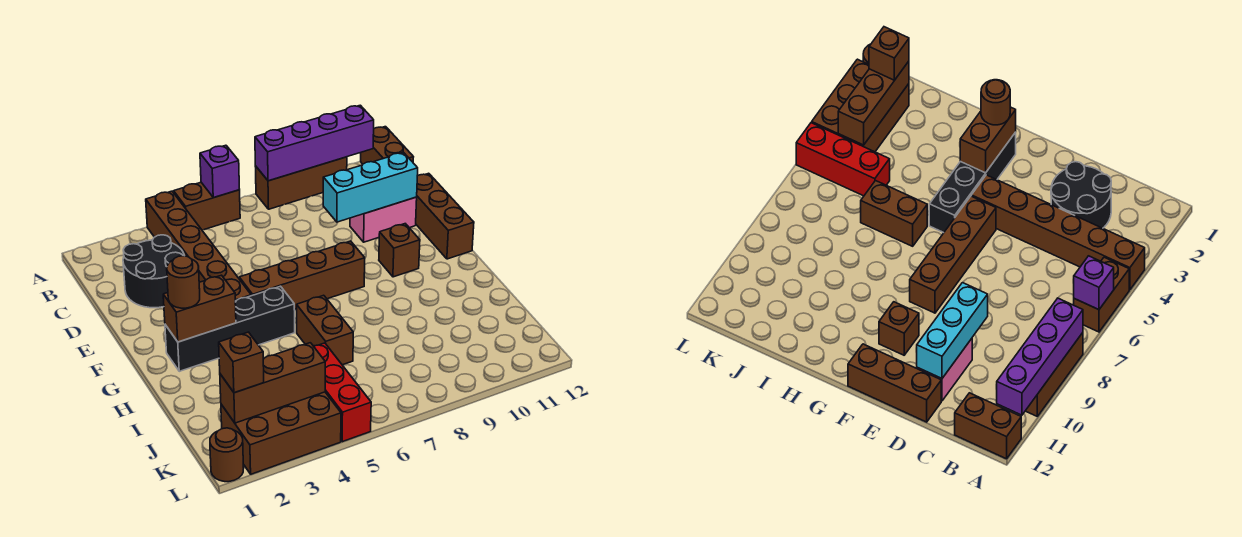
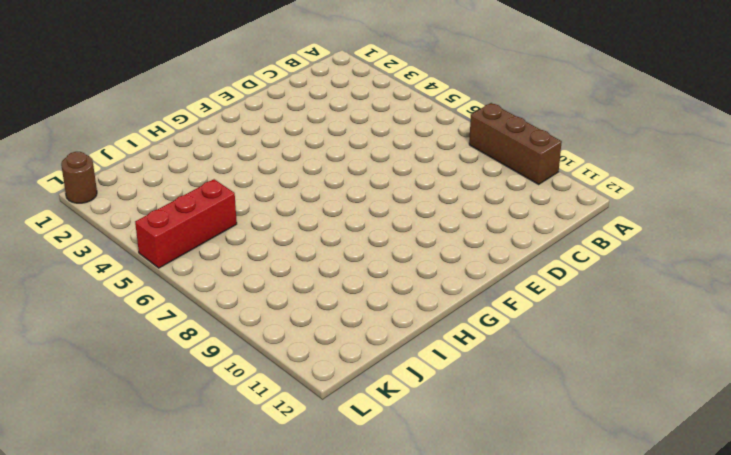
none -> brown 1x6 brick [146,191,251,301]
none -> brown 1x2 brick [174,182,240,230]
none -> brown 1x2 brick [361,127,413,164]

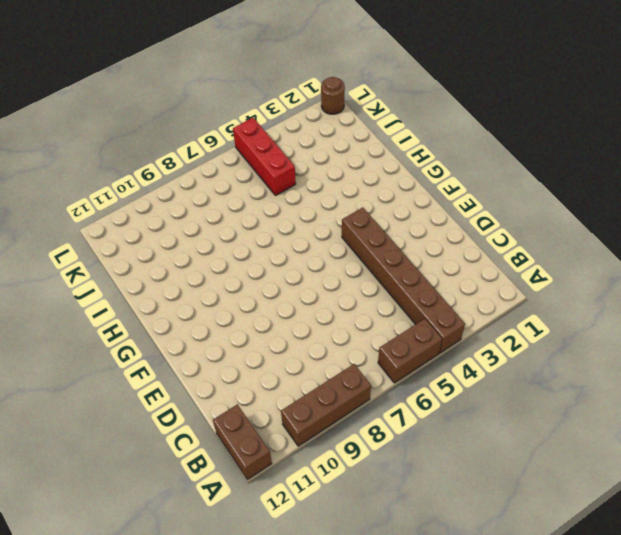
none -> black 2x2 round brick [123,235,184,308]
none -> pink 1x2 brick [350,197,417,242]
none -> brown 1x3 brick [416,173,474,259]

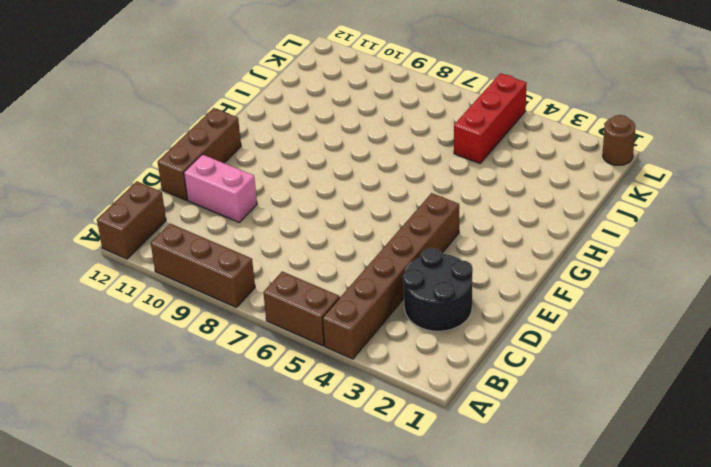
none -> brown 1x4 brick [239,241,365,310]
none -> brown 1x1 brick [379,224,420,277]
none -> black 1x4 brick [165,286,295,371]

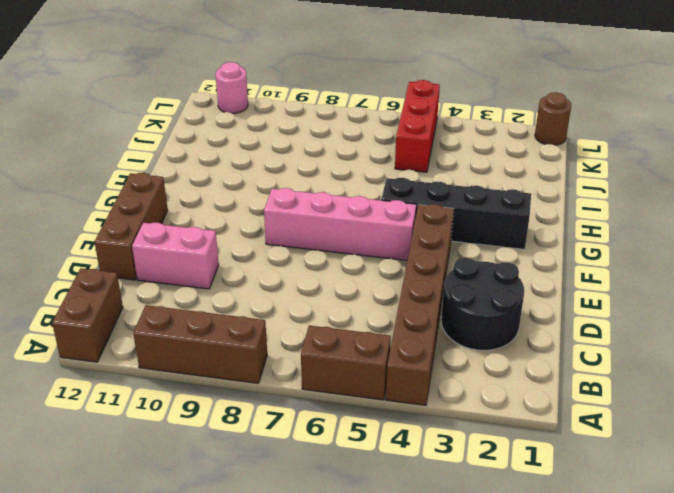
pink 1x4 brick [264,188,416,260] -> brown 1x4 brick [239,241,365,310]
pink 1x1 round brick [216,62,248,113] -> none
none -> brown 1x1 brick [379,224,420,277]
none -> brown 1x2 brick [297,295,353,365]
none -> brown 2x3 brick [221,392,341,474]

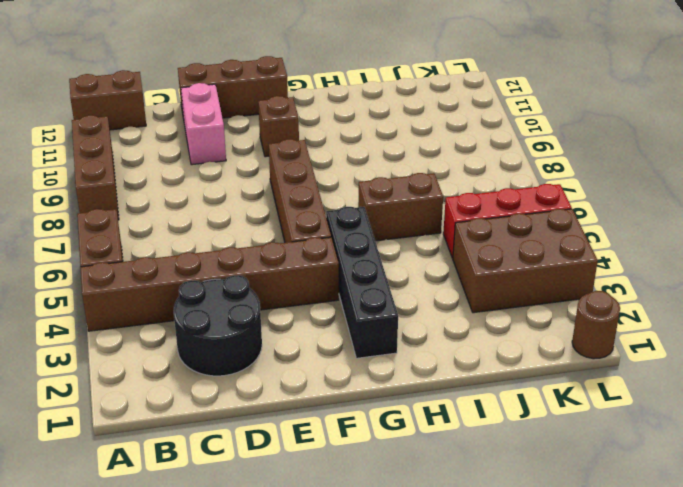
brown 2x3 brick [453,209,598,313] -> brown 2x3 brick turned to [221,392,341,474]
none -> purple 1x1 brick [200,145,240,197]
none -> purple 1x4 brick [255,105,374,181]
none -> cyan 1x3 brick [323,152,418,222]

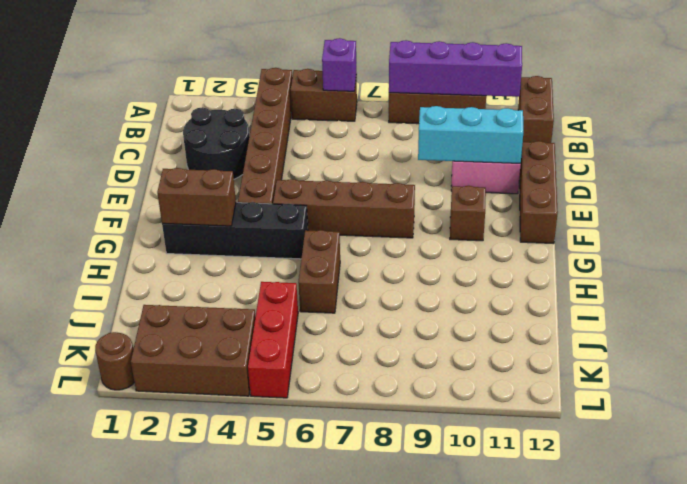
none -> brown 1x3 brick [220,343,325,423]
none -> brown 1x1 round brick [167,256,200,308]
none -> brown 1x1 brick [219,332,264,393]

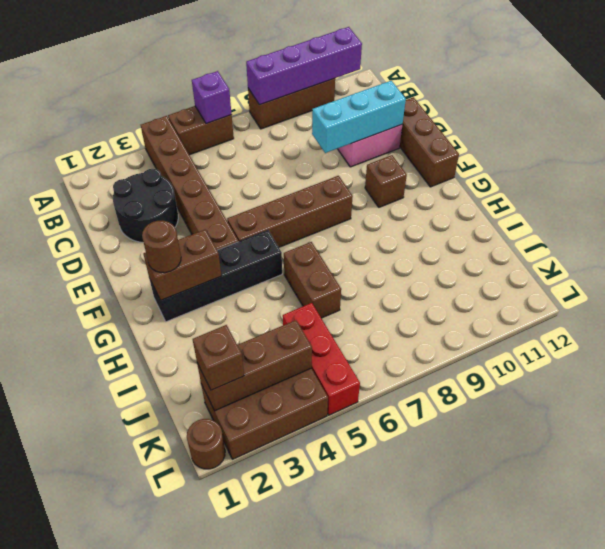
none -> brown 1x2 brick [361,127,413,164]

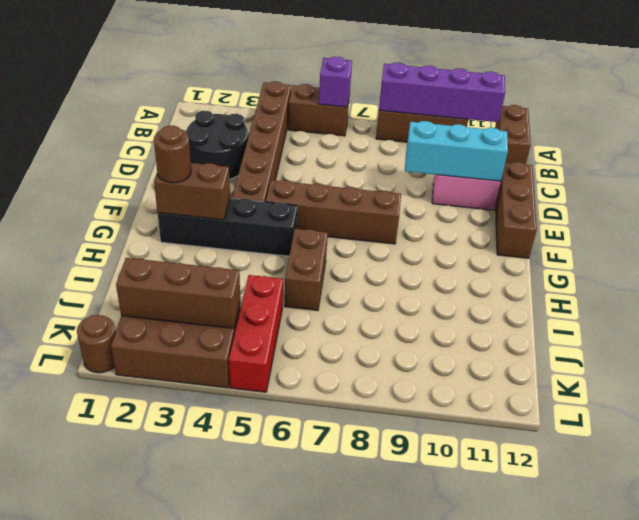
none -> brown 1x1 brick [379,224,420,277]
none -> brown 1x1 brick [219,332,264,393]

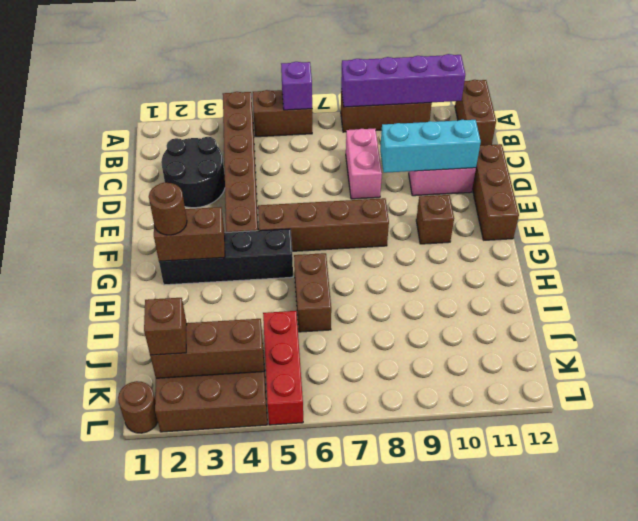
pink 1x2 brick [346,129,382,199] -> none

